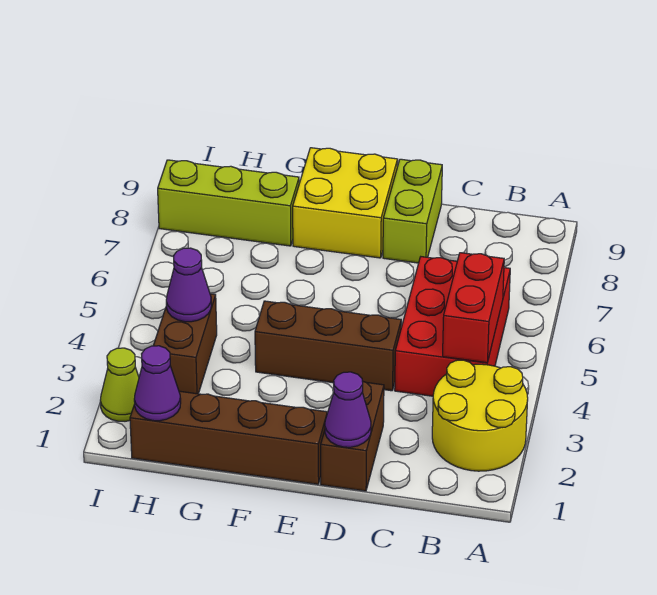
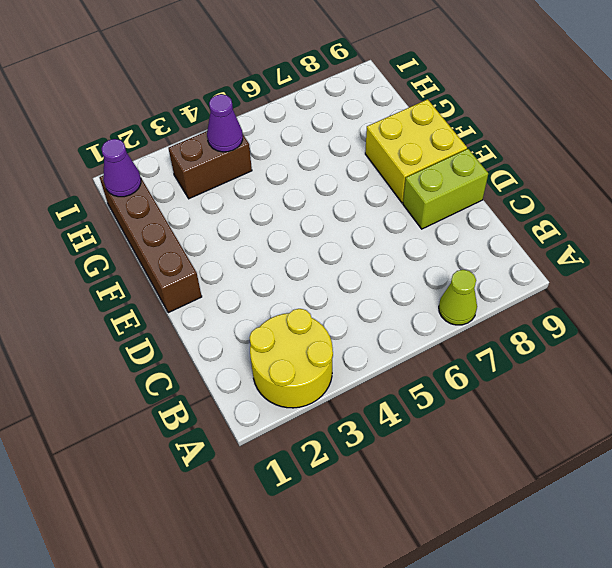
lime 1x1 cone [439,270,477,325] -> lime 1x1 cone moved to [100,348,139,421]
none -> red 2x3 brick [395,257,510,396]
none -> brown 1x2 brick [321,381,384,491]
none -> brown 1x3 brick [255,301,401,391]

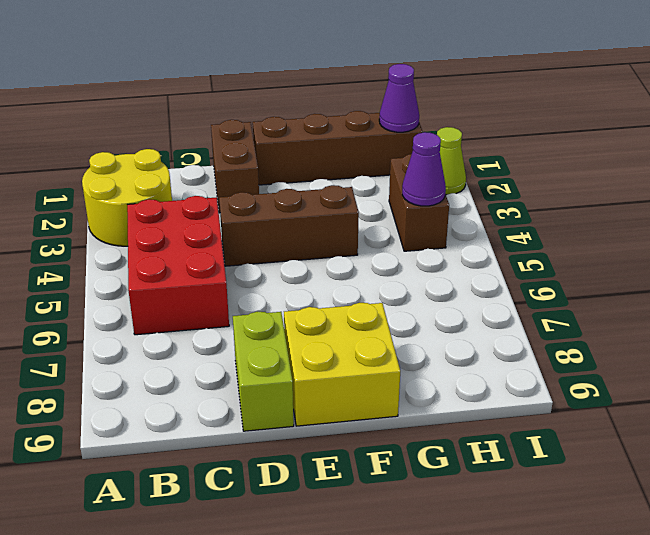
none -> lime 1x3 brick [158,160,299,246]
none -> red 1x2 brick [443,253,504,363]
none -> purple 1x1 cone [325,372,371,447]

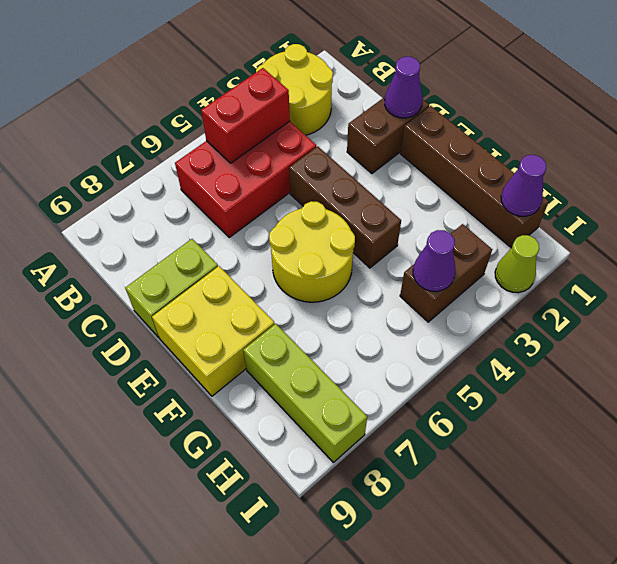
yellow 2x2 round brick [269,201,355,302] -> none

